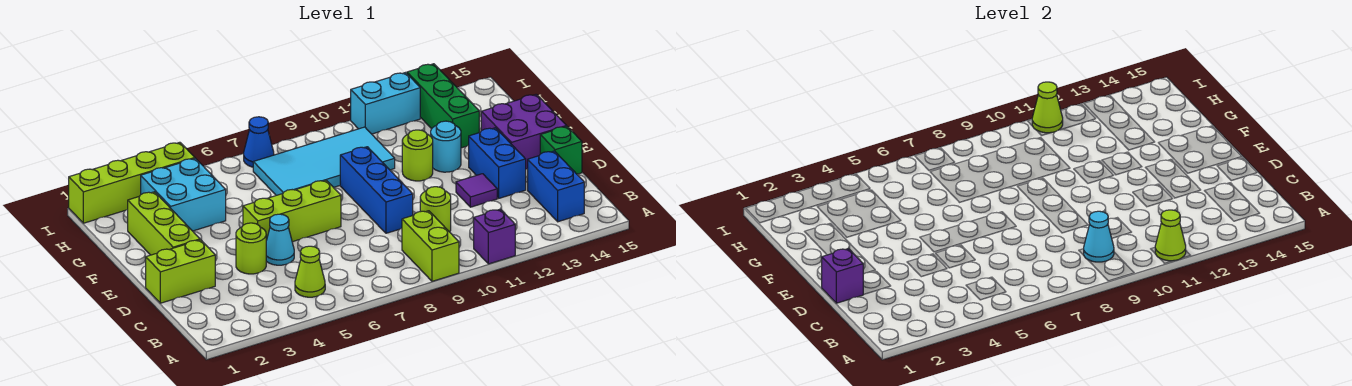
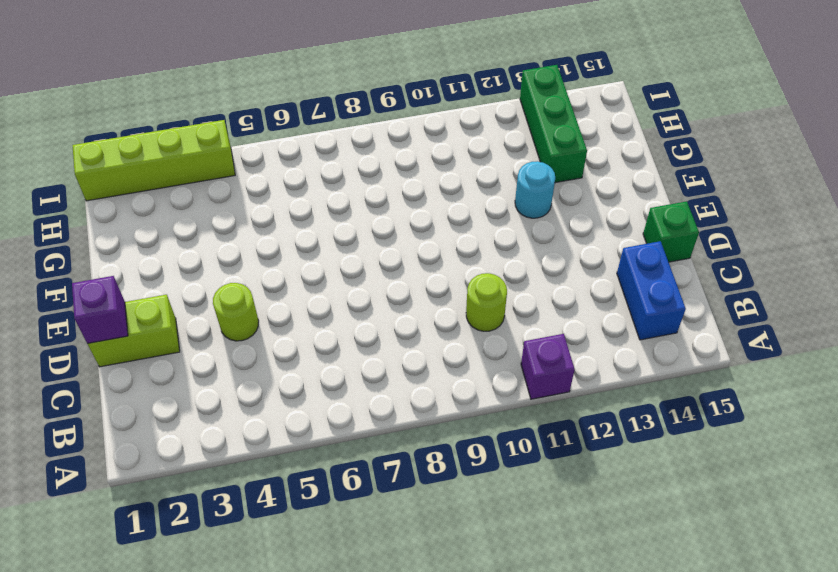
none -> lime 1x2 brick [402,211,459,281]
none -> lime 1x1 cone [295,246,325,297]
none -> cyan 1x1 cone [266,214,294,265]

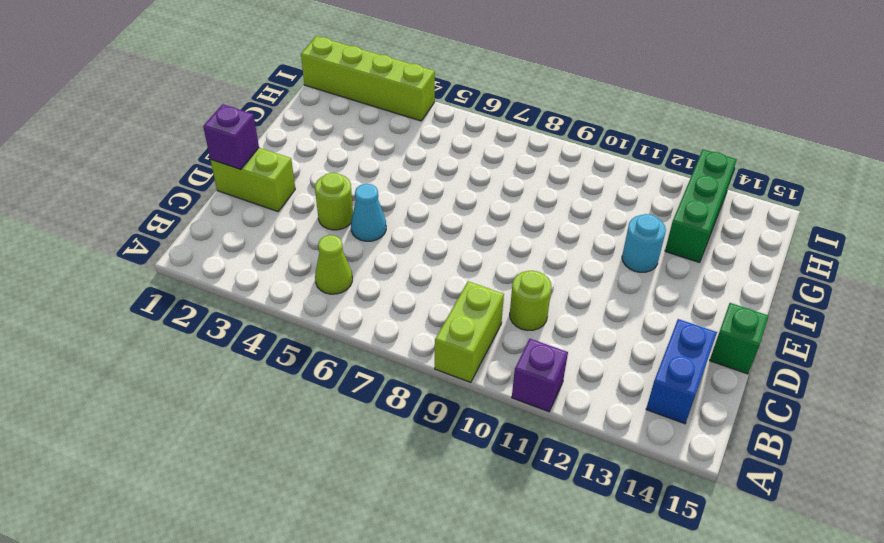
none -> blue 1x3 brick [340,147,413,233]
none -> purple 1x1 tile [456,174,497,207]
none -> blue 1x2 brick [469,128,526,198]

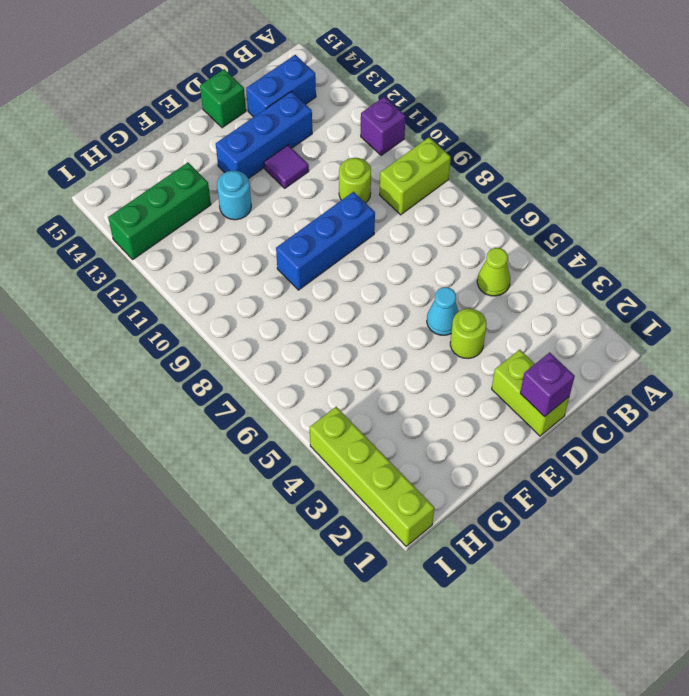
blue 1x3 brick [216,91,312,179] -> blue 1x2 brick [469,128,526,198]
none -> lime 1x3 brick [128,192,200,255]
none -> lime 1x3 brick [243,180,341,242]
none -> purple 2x2 brick [481,94,566,169]

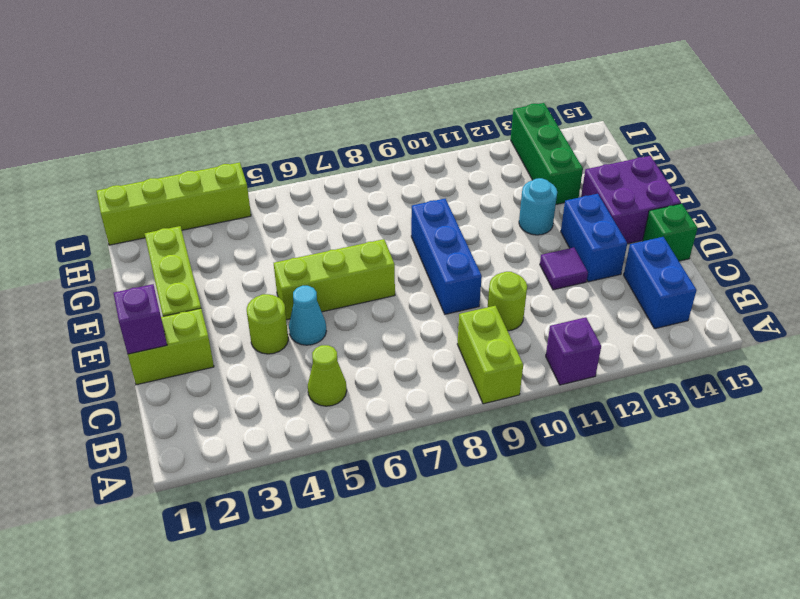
none -> lime 1x1 round brick [402,130,433,181]
none -> cyan 2x2 brick [141,158,226,231]
none -> cyan 2x4 tile [253,127,395,195]

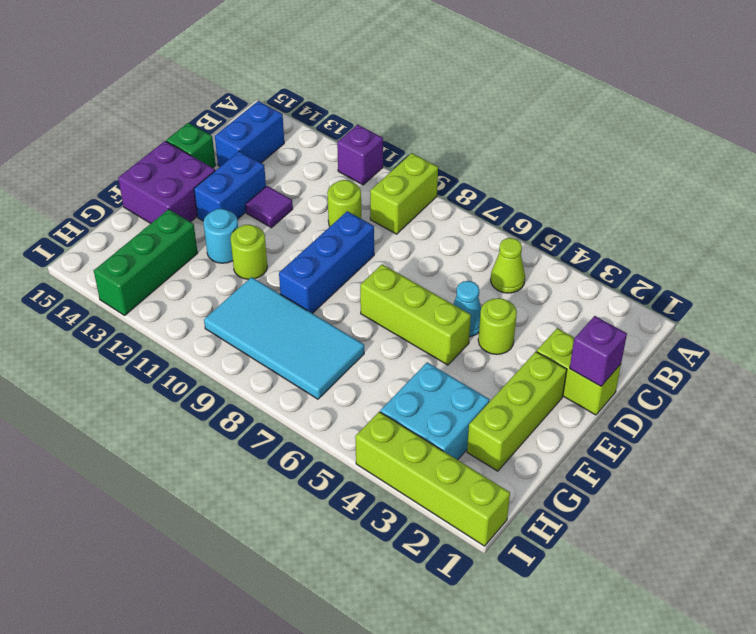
none -> blue 1x1 cone [244,117,274,167]
none -> cyan 1x2 brick [351,72,420,134]
none -> lime 1x1 cone [1155,210,1186,261]

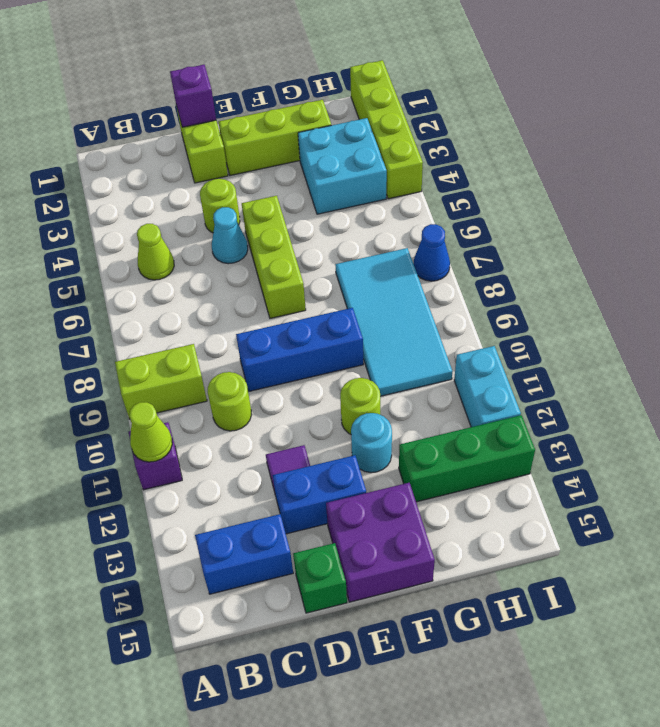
none -> cyan 1x1 cone [1084,211,1114,262]
none -> lime 1x1 cone [1032,82,1063,133]

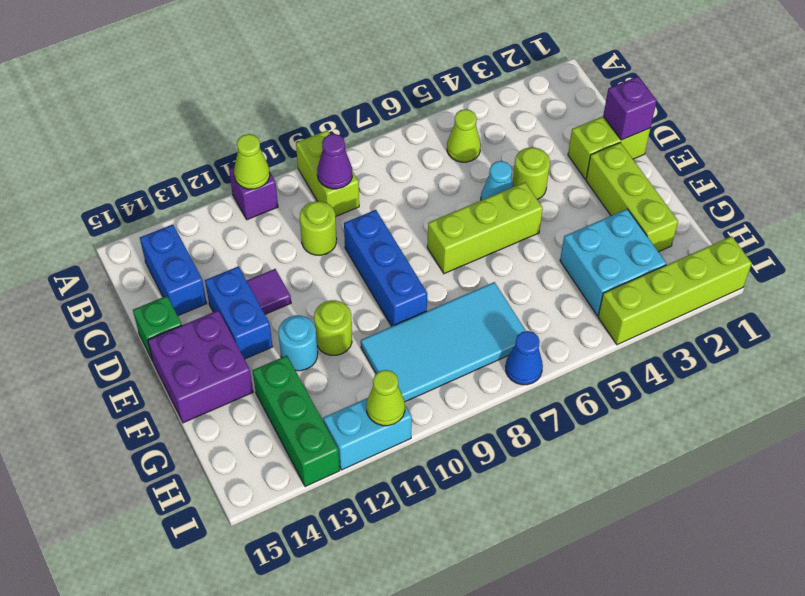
purple 1x1 cone [317,134,352,189] -> cyan 1x1 cone [1084,211,1114,262]

